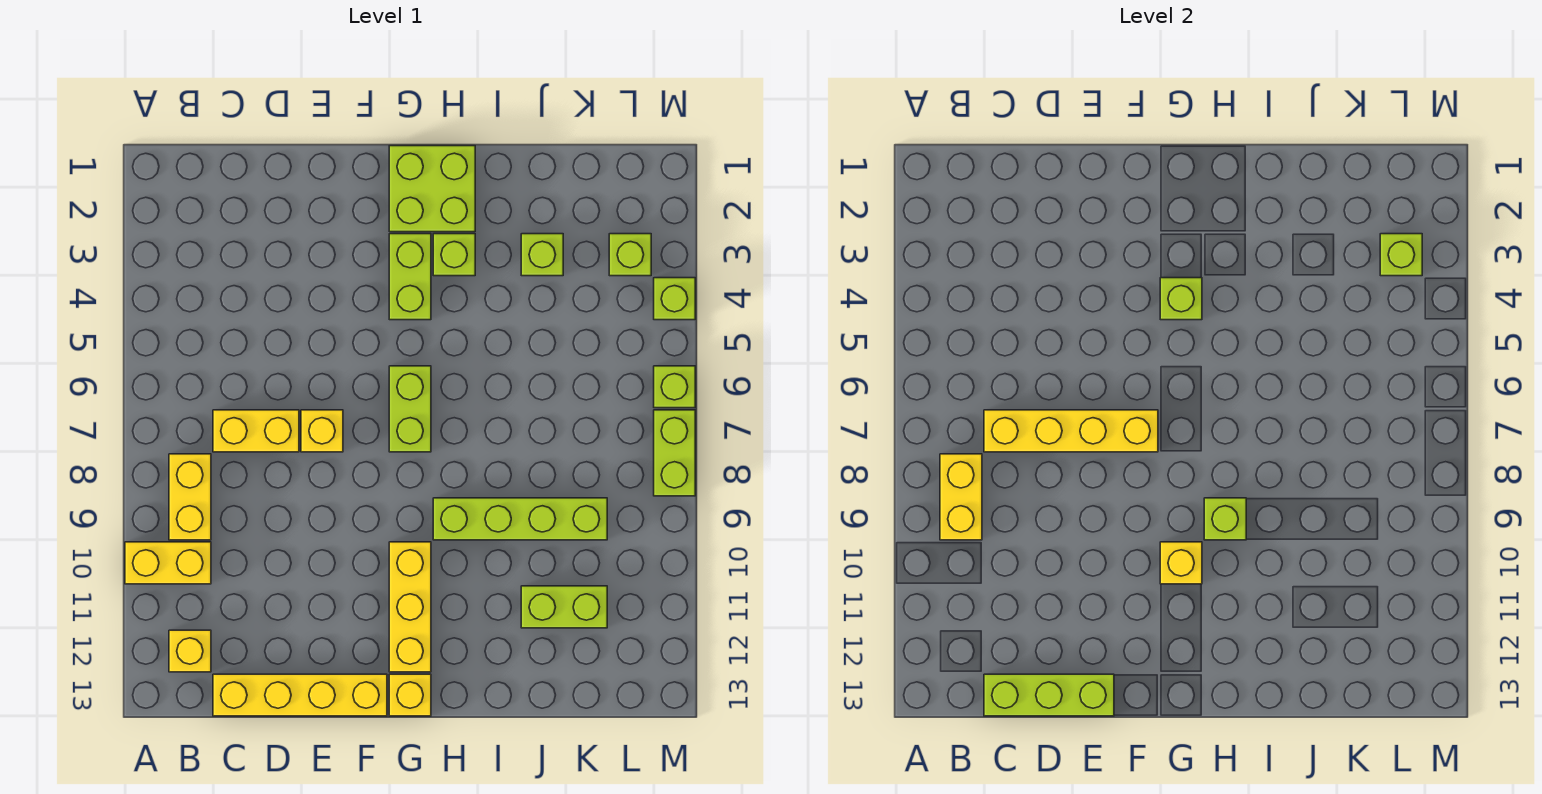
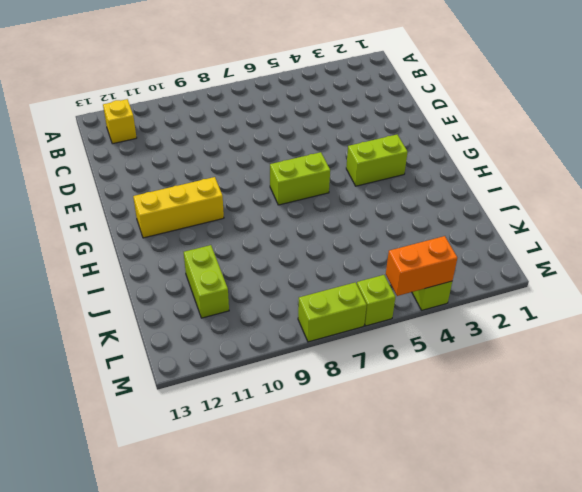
orange 1x2 brick [386,236,457,296] -> none
none -> yellow 1x2 brick [125,542,211,584]
none -> yellow 1x2 brick [169,454,211,540]
none -> yellow 1x2 brick [213,410,299,452]

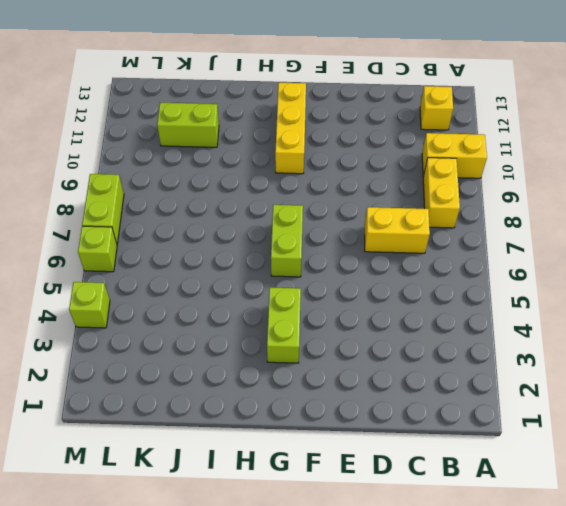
none -> yellow 1x4 brick [213,674,387,716]
none -> yellow 1x1 brick [301,410,343,452]
none -> lime 2x2 brick [389,146,475,232]

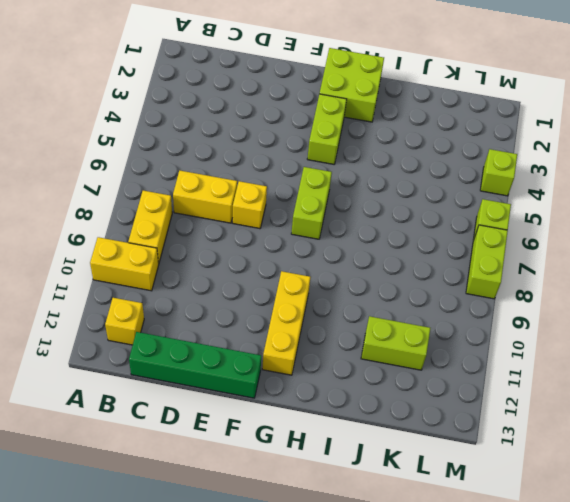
green 1x4 brick [129,332,261,398] -> yellow 1x4 brick [213,674,387,716]
none -> yellow 1x1 brick [389,674,431,716]
none -> lime 1x1 brick [433,234,475,276]
none -> lime 1x4 brick [433,498,607,540]

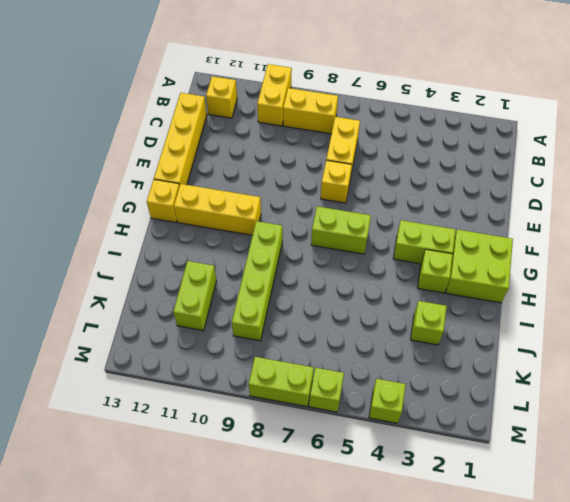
none -> lime 1x1 brick [609,234,651,276]
none -> yellow 1x2 brick [940,454,982,540]
none -> yellow 1x4 brick [984,410,1158,452]

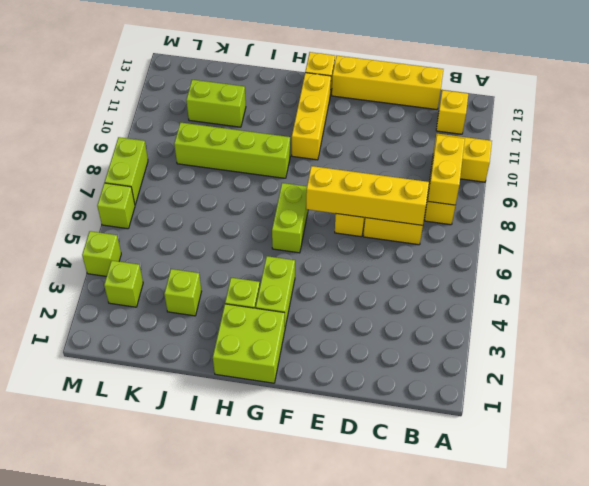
none -> lime 1x3 brick [984,674,1114,716]
none -> lime 1x1 brick [1160,278,1202,320]
none -> yellow 1x1 brick [1160,542,1202,584]

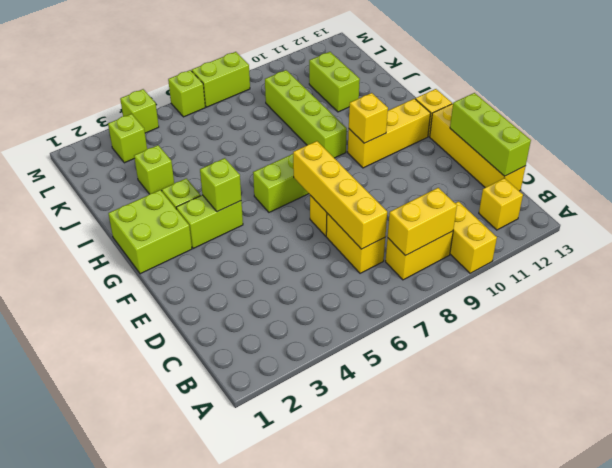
none -> lime 1x1 brick [1204,498,1246,540]
none -> lime 1x1 brick [1380,234,1422,276]

